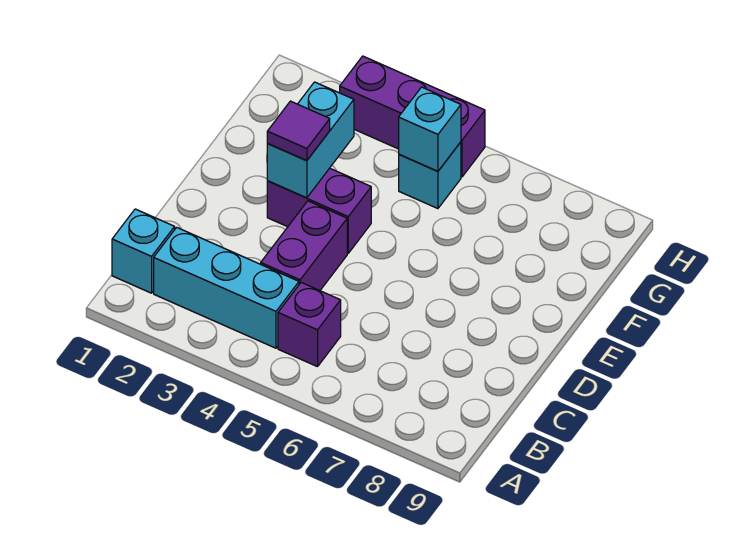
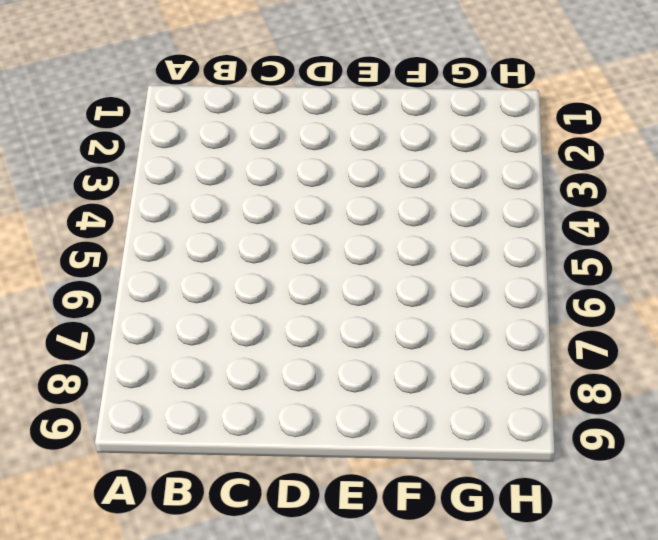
none -> cyan 1x1 brick [112,209,175,293]
none -> cyan 1x3 brick [154,227,299,348]

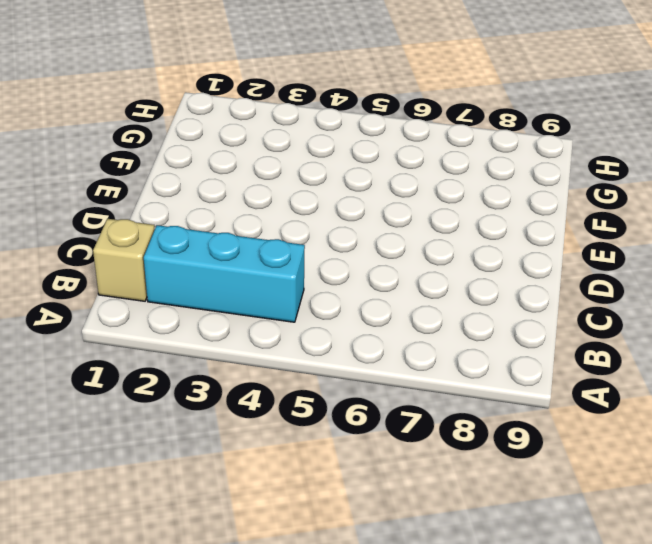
tan 1x1 brick [93,219,155,301] -> cyan 1x1 brick [112,209,175,293]
none -> purple 1x1 brick [278,283,341,367]
none -> purple 1x2 brick [261,201,347,290]

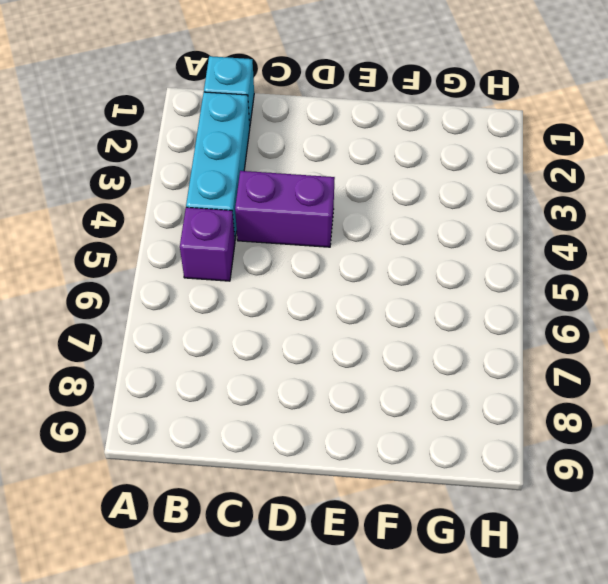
none -> purple 1x2 brick [267,168,371,253]
none -> cyan 1x1 brick [399,142,461,209]

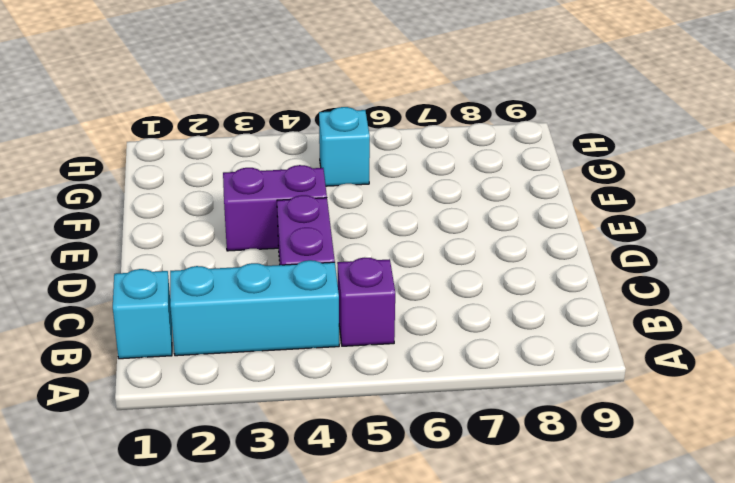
none -> purple 1x3 brick [340,56,485,177]
none -> cyan 1x2 brick [267,82,354,198]

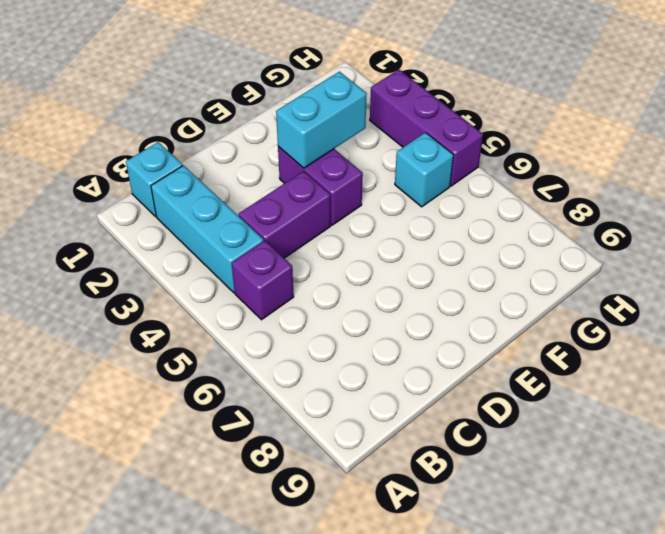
none -> cyan 1x1 brick [399,87,461,171]
none -> purple 1x1 tile [267,101,330,161]

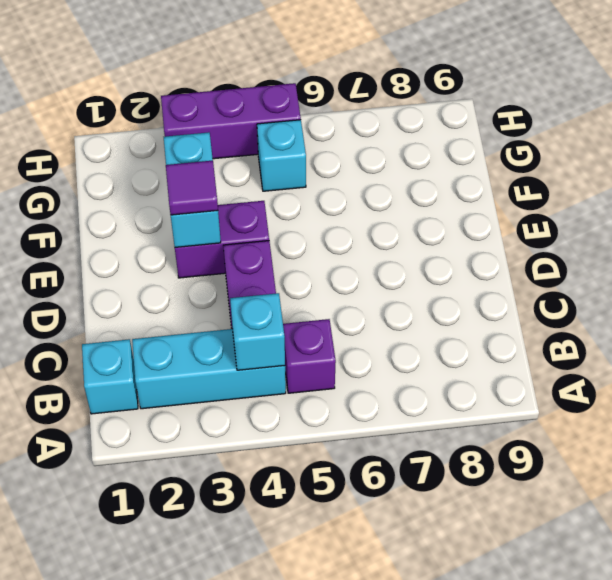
cyan 1x1 brick [230,293,285,370] -> cyan 1x1 brick moved to [399,87,461,171]

